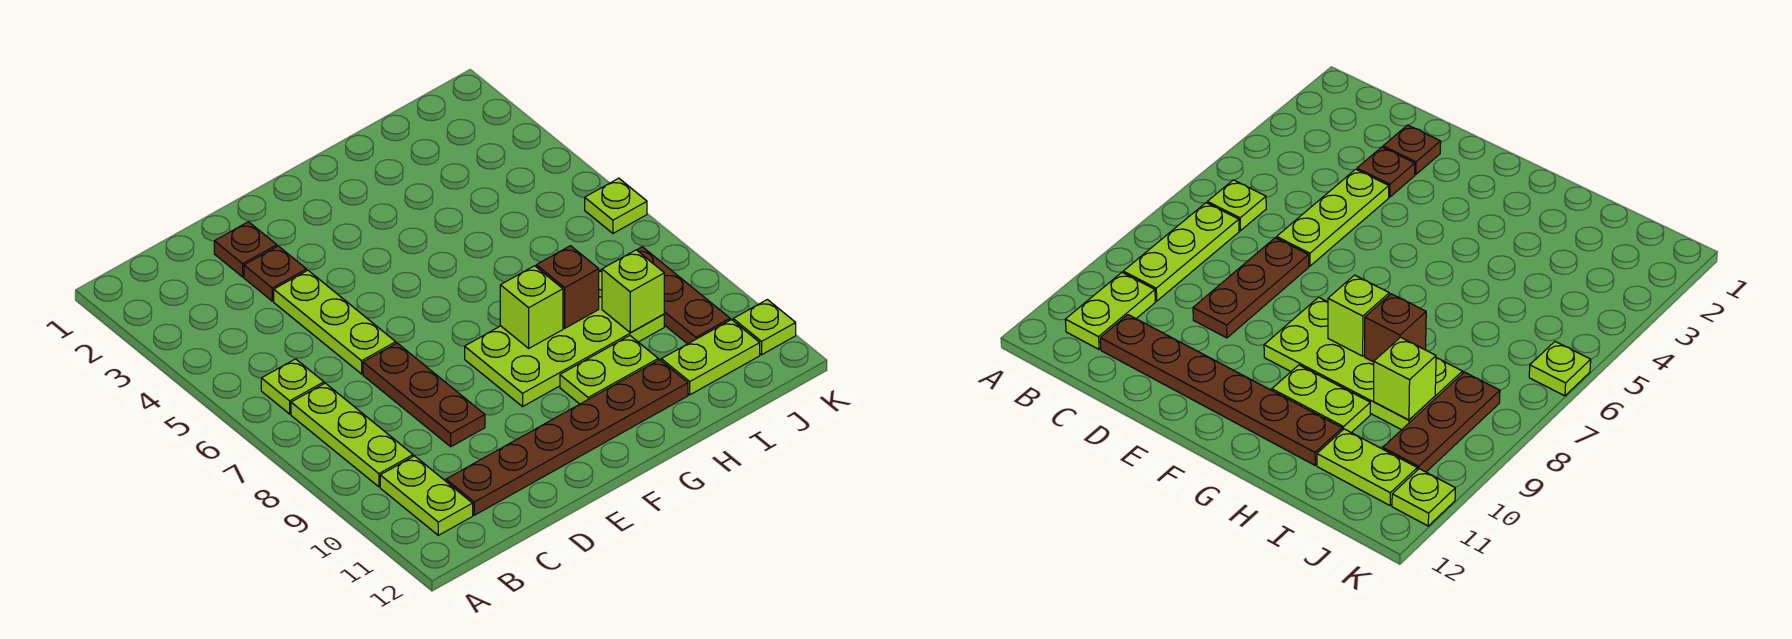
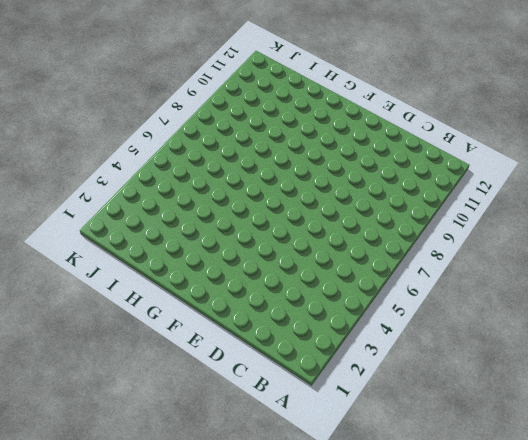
none -> lime 1x1 plate [261,359,324,414]
none -> lime 1x3 plate [291,383,413,487]
none -> lime 1x2 plate [380,456,473,535]

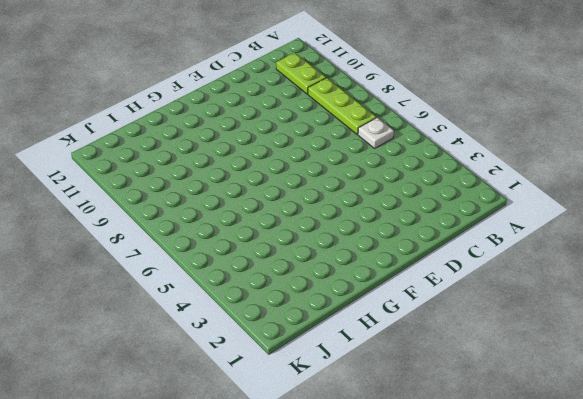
white 1x1 plate [358,118,394,148] -> lime 1x1 plate [261,359,324,414]
none -> brown 1x6 plate [446,360,688,515]
none -> brown 1x1 plate [214,222,277,277]
none -> brown 1x1 plate [244,246,307,301]

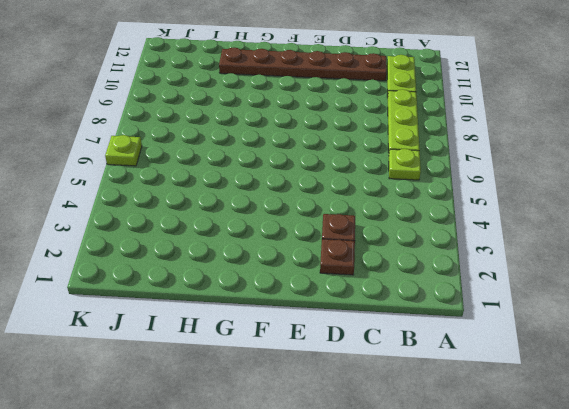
none -> lime 1x3 plate [274,270,396,374]
none -> brown 1x3 plate [363,343,485,447]
none -> lime 2x4 plate [465,270,664,407]

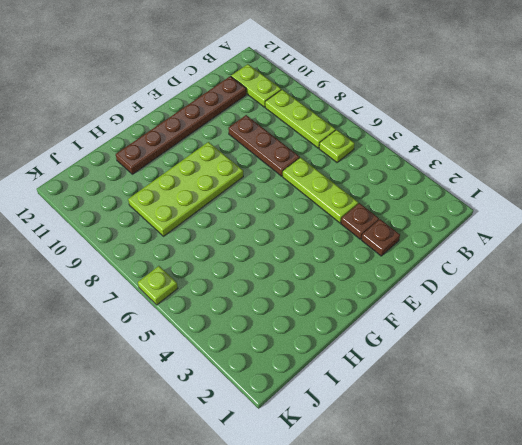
none -> lime 1x2 plate [560,336,658,404]
none -> lime 1x2 plate [661,320,760,395]
none -> brown 1x3 plate [637,247,730,344]

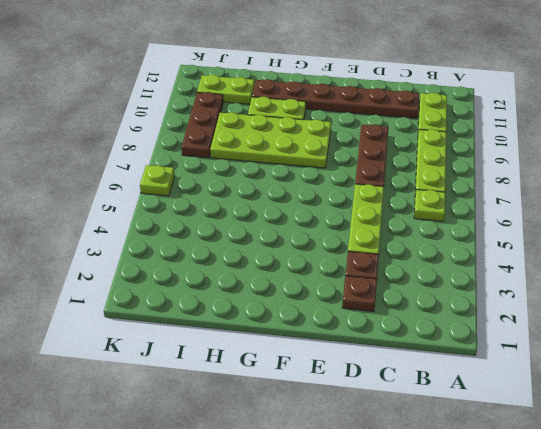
none -> lime 1x1 plate [733,300,796,355]
none -> lime 1x1 brick [500,266,563,348]
none -> brown 1x1 brick [536,246,599,328]

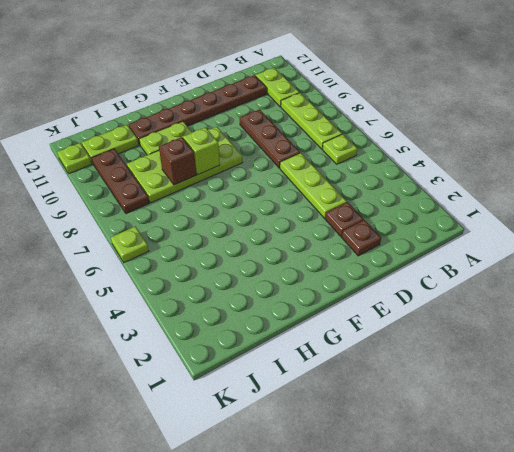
none -> lime 1x1 brick [602,250,664,333]

